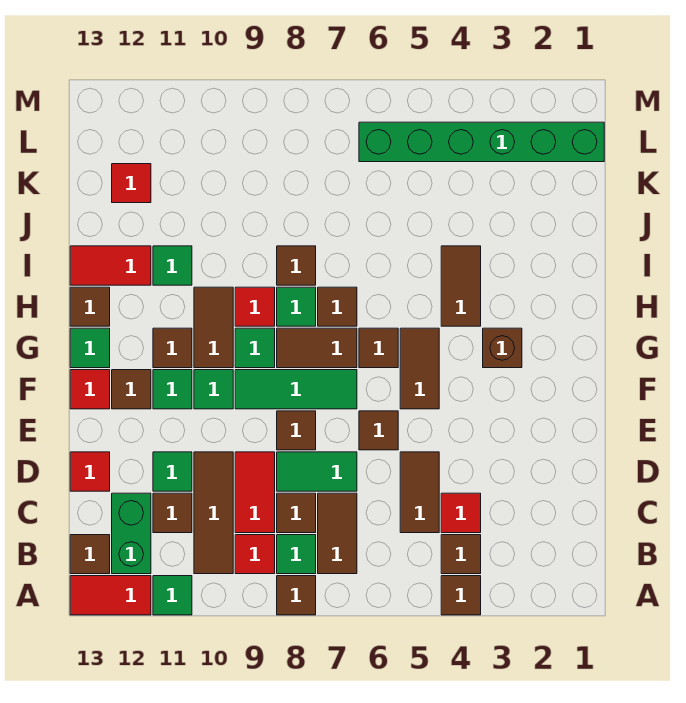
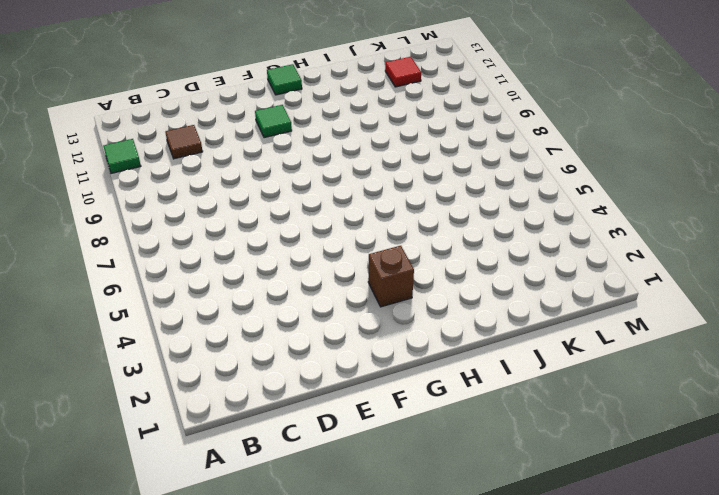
none -> brown 1x1 tile [441,576,481,615]
none -> brown 1x1 tile [277,576,316,615]
none -> red 1x2 tile [70,576,151,615]
none -> brown 1x1 tile [441,535,481,574]

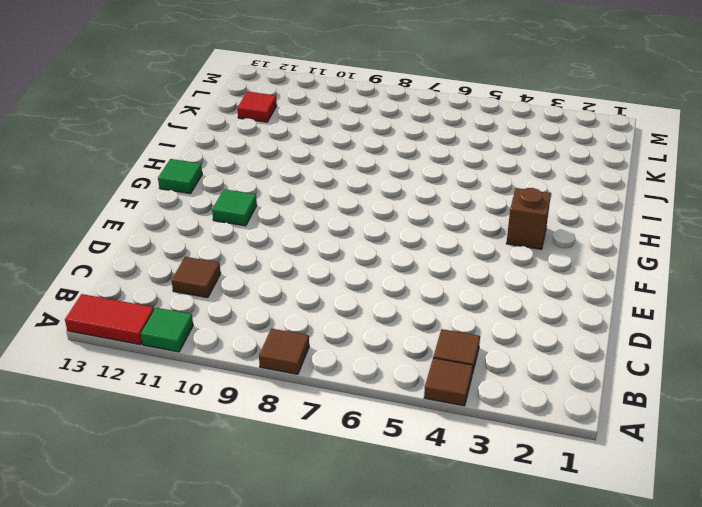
none -> brown 1x2 tile [318,493,357,574]
none -> green 1x1 tile [277,535,316,574]
none -> red 1x1 tile [235,535,275,574]
none -> brown 1x3 tile [194,452,233,574]

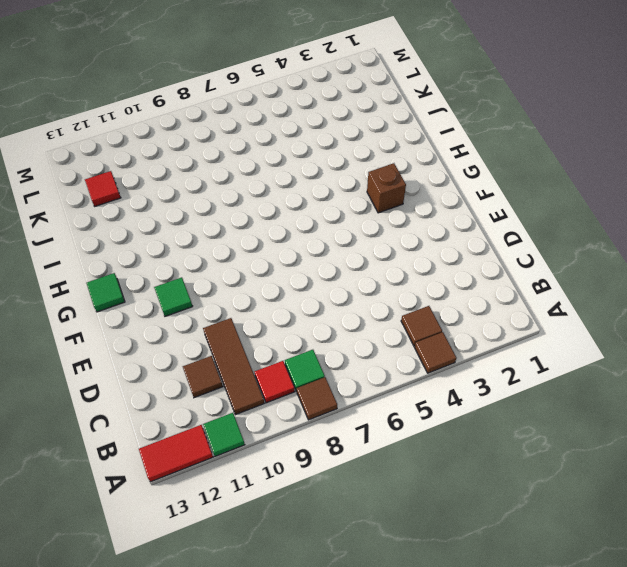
none -> brown 1x2 tile [318,493,357,574]
none -> green 1x2 brick [112,493,151,574]
none -> brown 1x1 tile [70,535,110,574]
none -> red 1x1 tile [441,493,481,533]

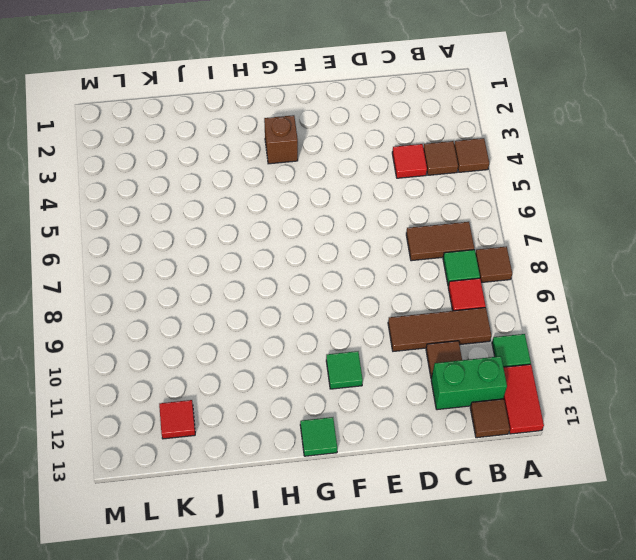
none -> brown 1x2 tile [400,452,439,533]
none -> brown 1x1 tile [277,493,316,533]
none -> red 1x2 tile [235,452,275,533]
none -> green 1x2 tile [277,452,357,491]

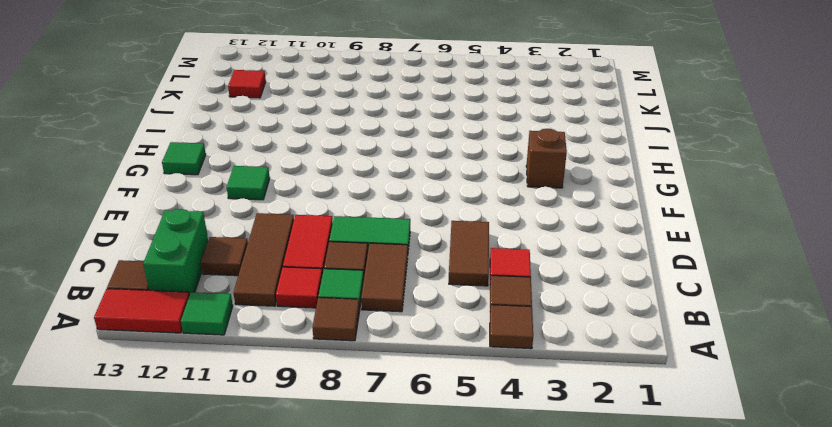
none -> green 1x1 tile [153,452,192,491]
none -> red 1x1 tile [70,452,110,491]
none -> brown 1x1 tile [359,411,398,450]
none -> brown 1x1 tile [277,411,316,450]

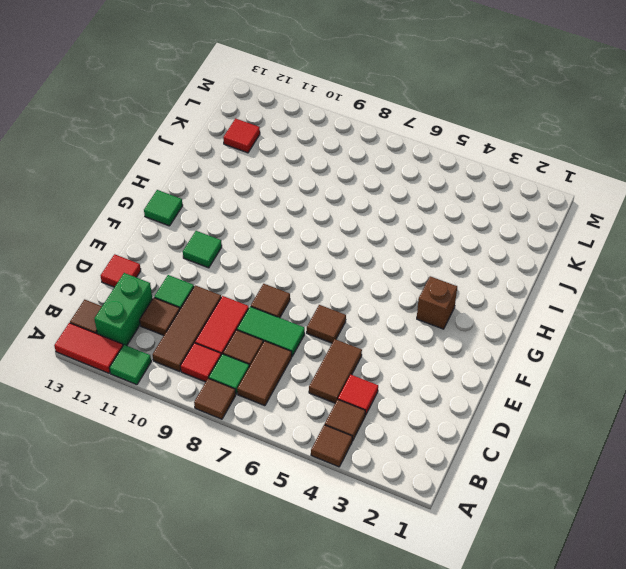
none -> brown 1x2 tile [400,328,439,409]
none -> green 1x3 tile [235,370,357,409]
none -> green 1x1 tile [194,370,233,409]
none -> brown 1x1 tile [112,370,151,409]

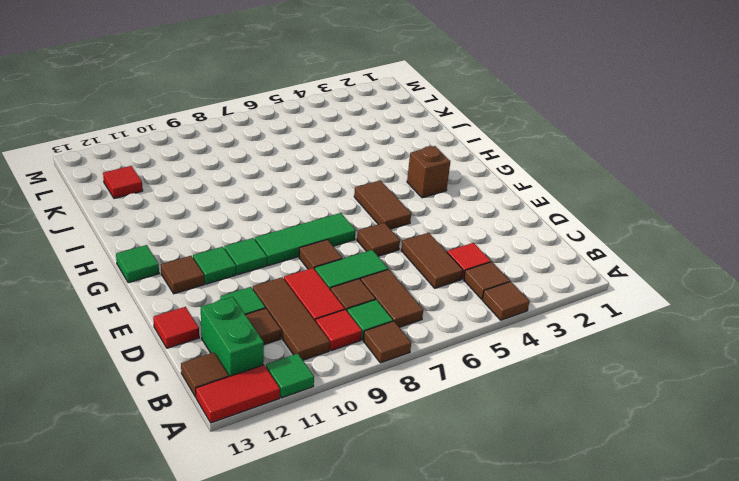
none -> red 1x1 tile [70,370,110,409]
none -> brown 1x1 tile [359,328,398,368]
none -> brown 1x2 tile [277,328,357,368]
none -> green 1x1 tile [235,328,275,368]

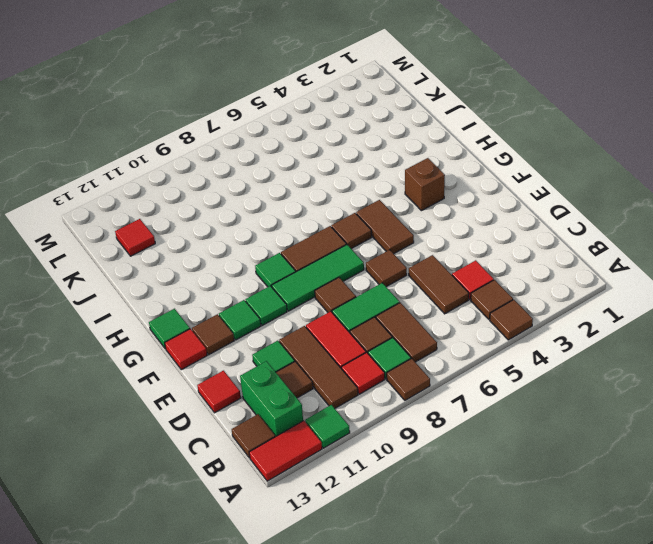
none -> brown 1x2 tile [194,287,233,368]
none -> brown 1x1 tile [153,328,192,368]
none -> brown 1x2 tile [441,246,481,326]
none -> brown 1x1 tile [318,287,357,326]

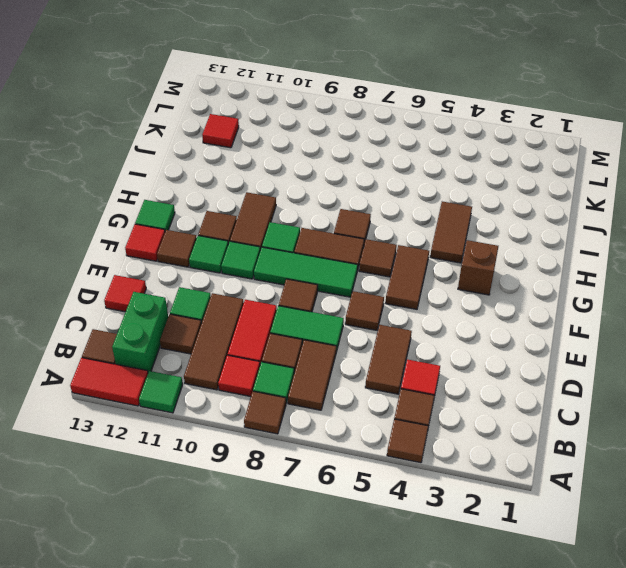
none -> green 1x1 tile [277,287,316,326]
none -> red 1x1 tile [235,287,275,326]
none -> brown 1x1 tile [70,287,110,326]
none -> brown 1x1 tile [277,246,316,285]

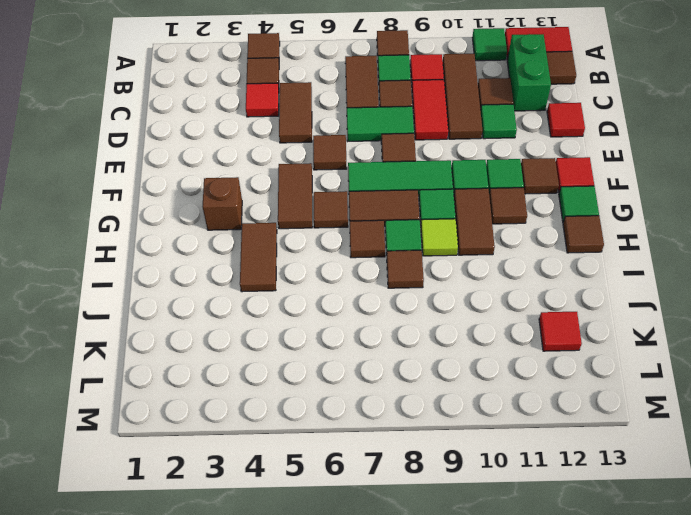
lime 1x1 tile [421,219,458,256] -> red 1x1 tile [235,287,275,326]
none -> green 1x1 tile [153,246,192,285]
none -> red 1x2 tile [70,246,151,285]
none -> green 1x6 brick [359,122,604,162]

